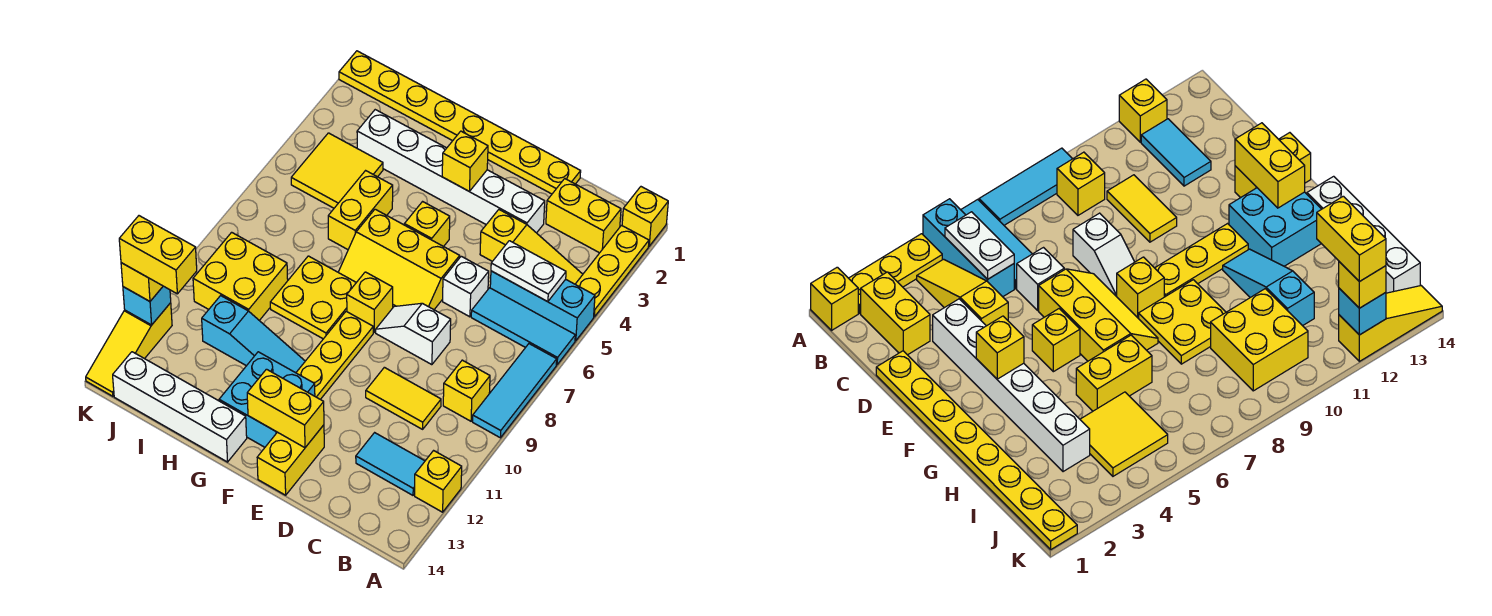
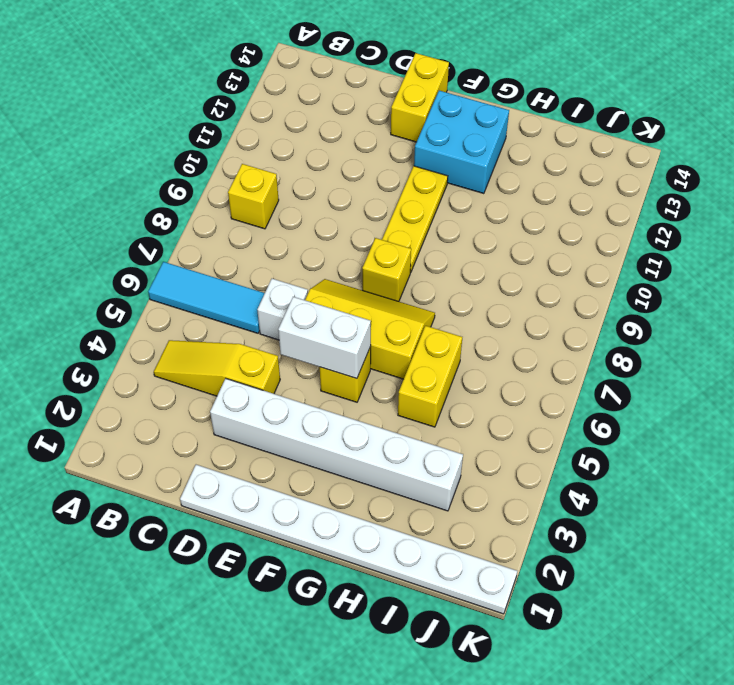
white 1x8 plate [180,465,517,614] -> yellow 1x8 plate [339,51,581,194]
white 1x2 brick [278,297,371,379] -> none
none -> yellow 1x1 brick [622,187,668,246]
none -> yellow 1x3 plate [575,225,649,317]
none -> cyan 1x3 brick [490,271,595,341]
none -> cyan 1x3 tile [473,344,557,438]

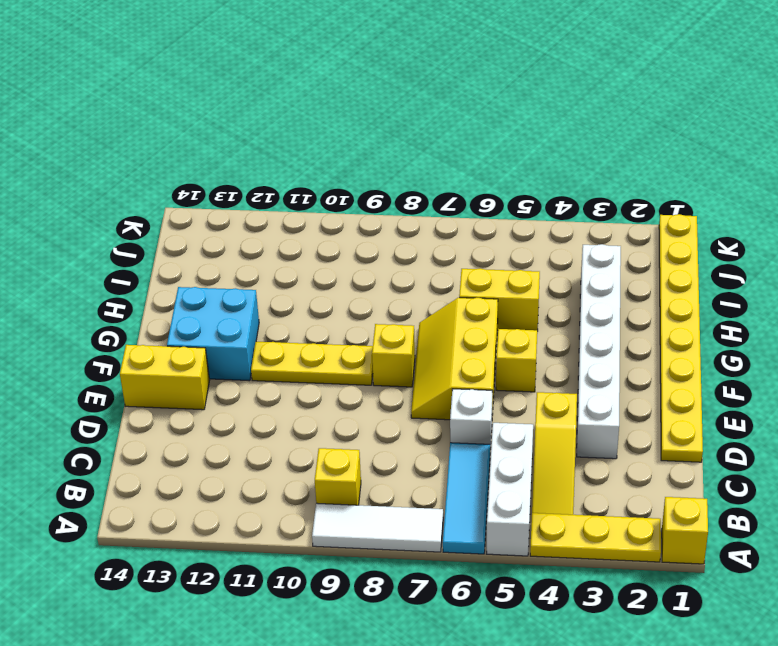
white 1x3 brick [486,423,533,556] -> cyan 1x3 brick [490,271,595,341]
white 1x3 tile [312,503,443,552] -> cyan 1x3 tile [473,344,557,438]
none -> yellow 1x1 brick [415,451,462,512]
none -> yellow 1x2 brick [546,179,621,253]
none -> cyan 1x2 tile [356,433,425,495]
none -> yellow 1x2 tile [366,367,441,429]

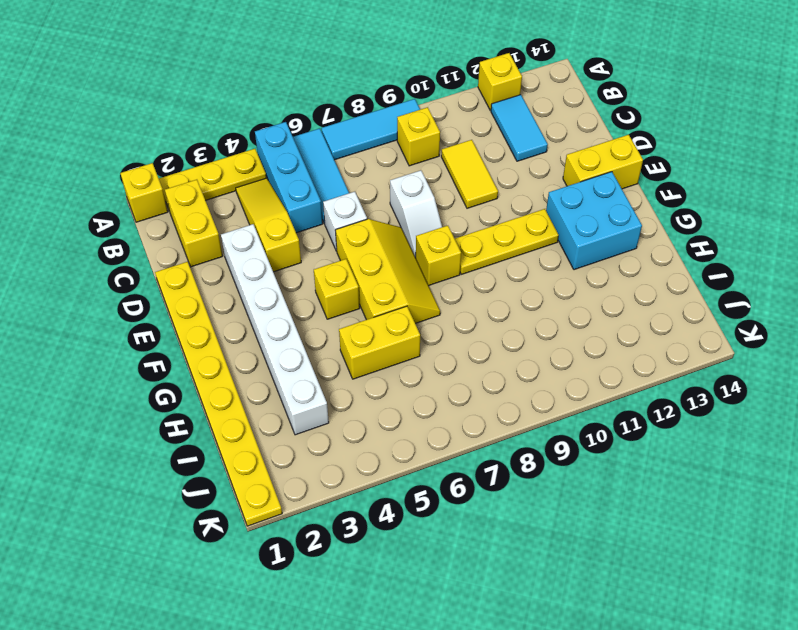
none -> yellow 2x2 plate [270,256,356,339]
none -> cyan 1x3 slope [202,296,305,373]
none -> white 1x4 brick [113,352,247,462]
none -> yellow 2x2 tile [291,133,383,208]

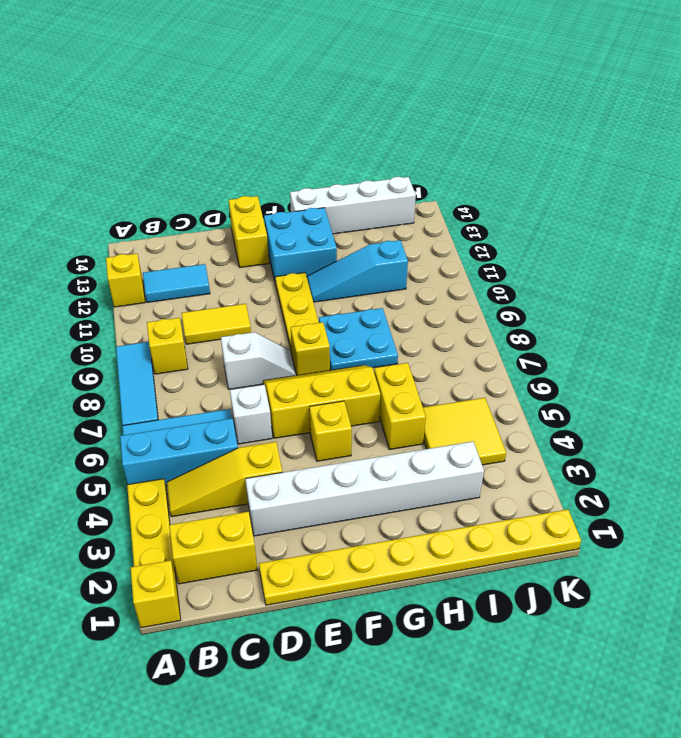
cyan 2x2 plate [319,308,398,370] -> yellow 2x2 plate [270,256,356,339]
none -> yellow 2x2 brick [193,232,288,320]
none -> yellow 1x3 slope [86,303,172,396]
none -> white 1x2 plate [491,241,566,302]
none -> yellow 1x2 brick [247,369,324,448]

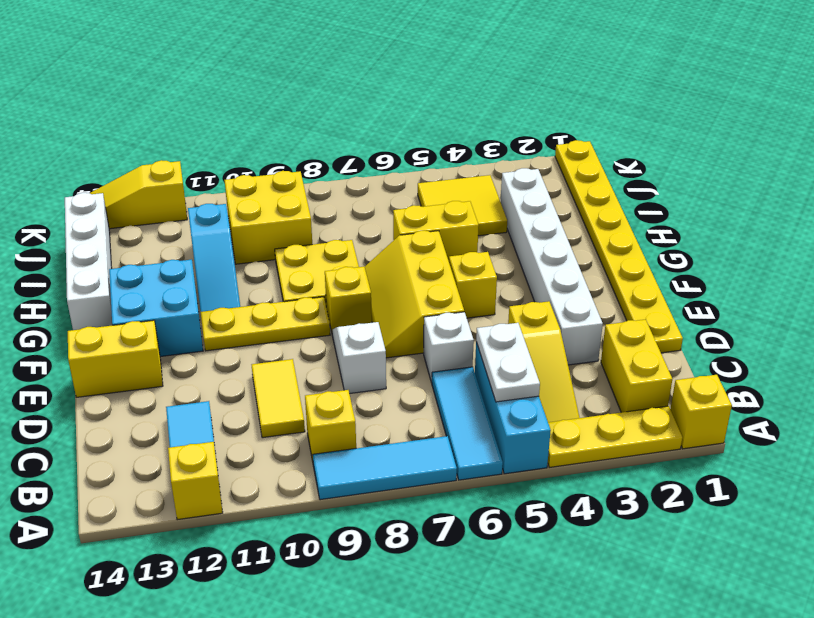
none -> yellow 1x2 brick [247,369,324,448]
none -> yellow 1x1 brick [442,131,488,192]
none -> cyan 1x1 brick [123,286,171,325]
none -> yellow 1x1 brick [121,263,163,301]

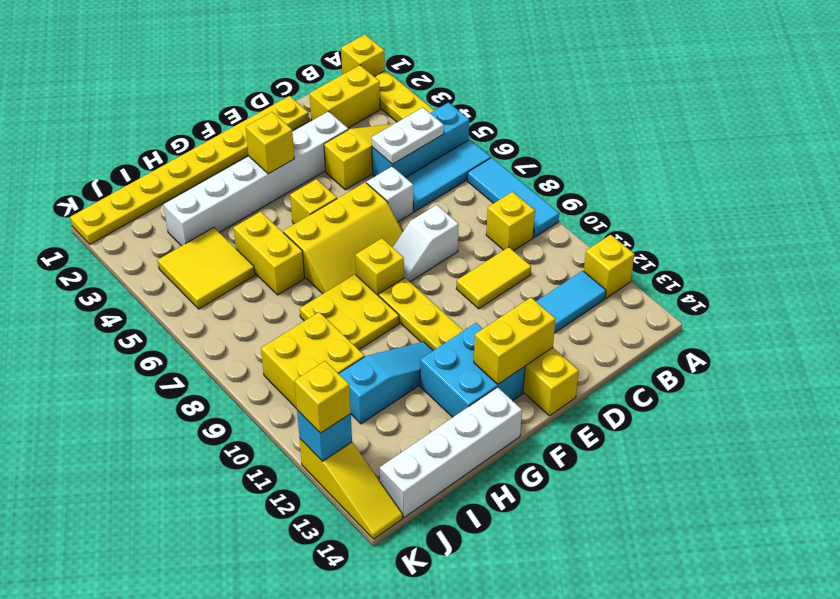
none -> yellow 1x2 brick [119,216,197,294]

